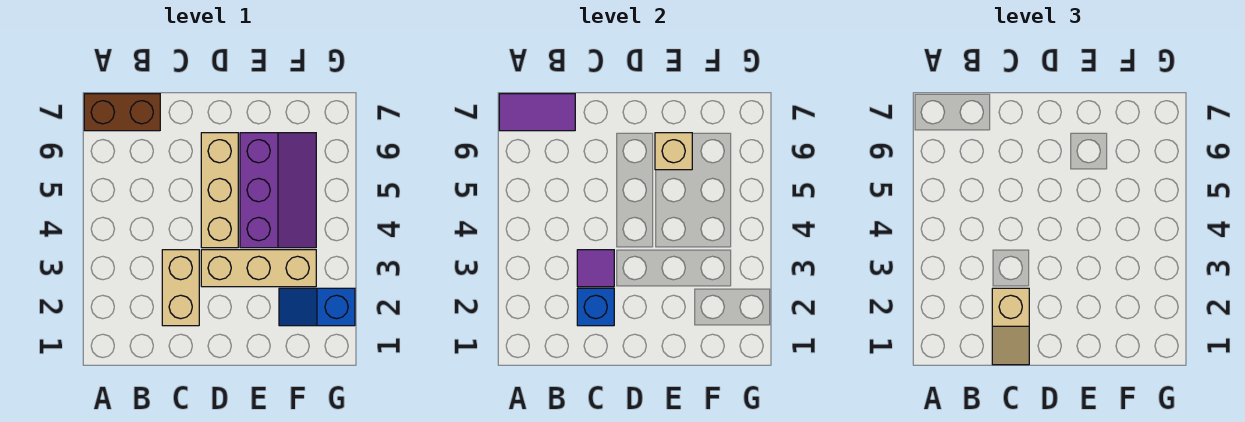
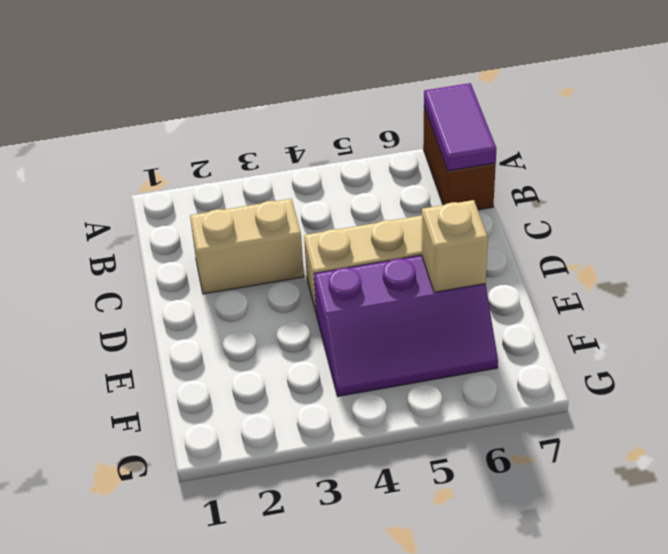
none -> tan 1x3 brick [201,250,316,287]
none -> blue 1x2 slope [279,288,355,326]

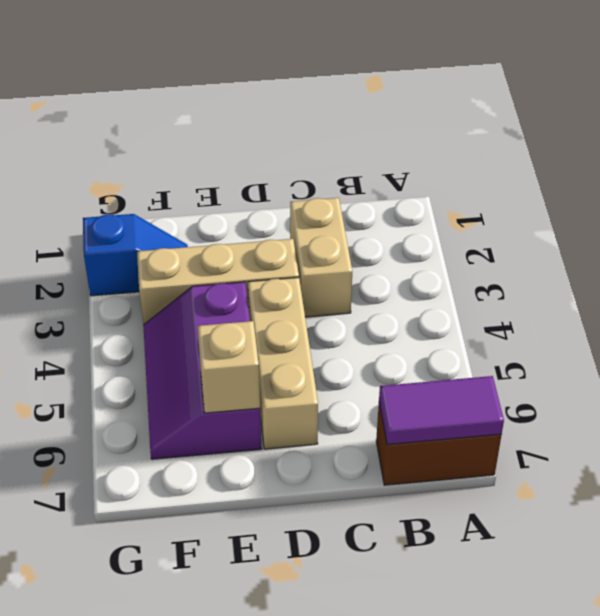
none -> blue 1x1 brick [577,288,614,326]
none -> purple 1x1 tile [577,250,614,287]

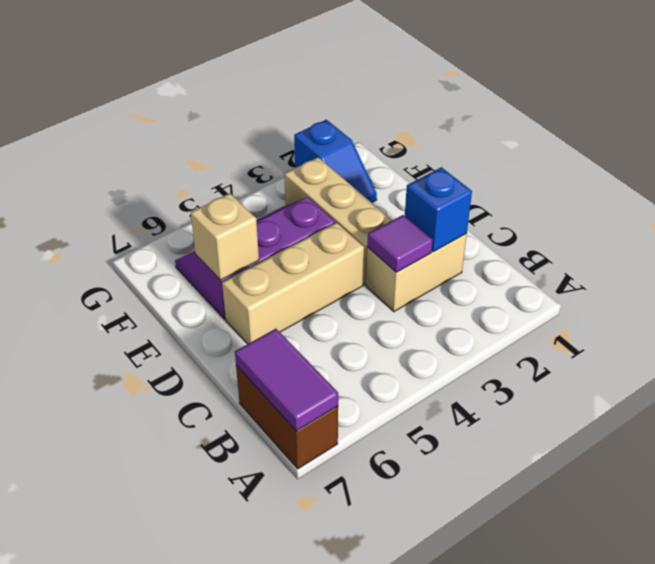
none -> tan 1x2 slope [992,288,1029,365]

